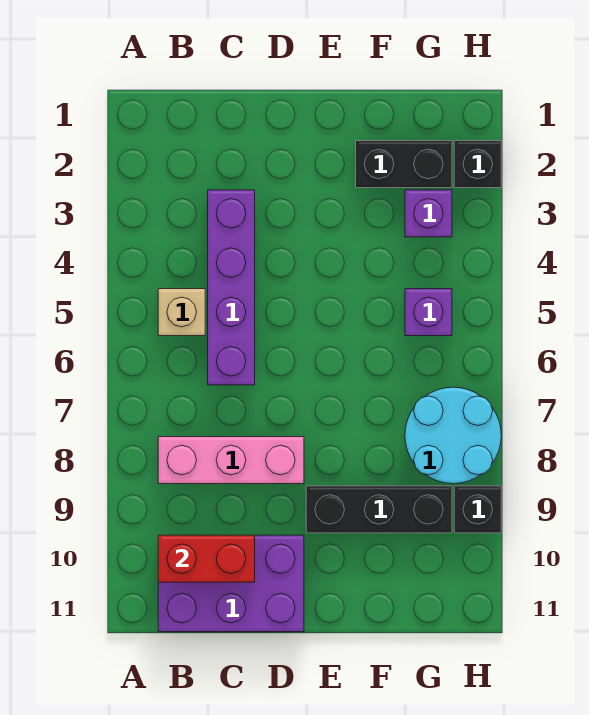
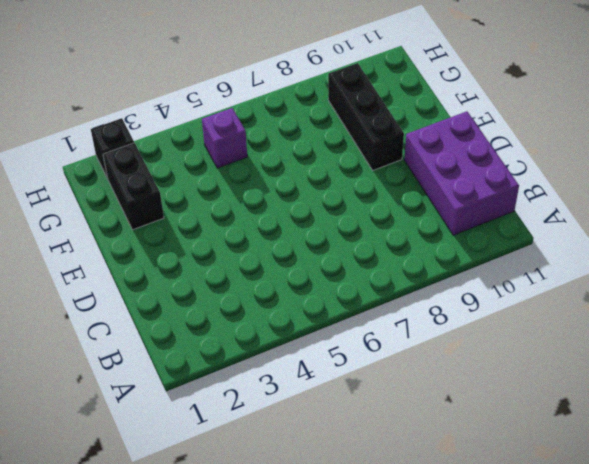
none -> tan 1x1 brick [158,289,205,336]
none -> pink 1x3 brick [158,437,304,484]
none -> purple 1x4 brick [208,190,255,385]

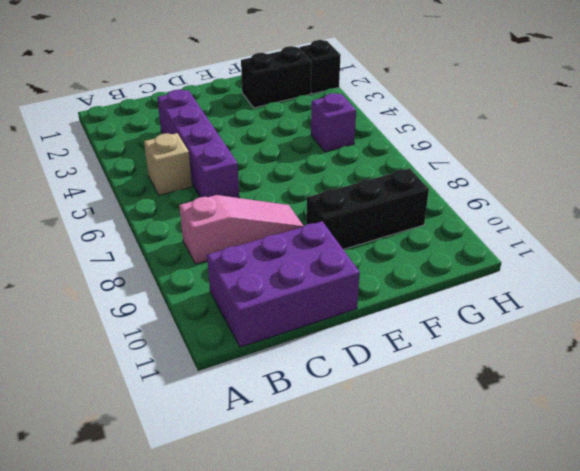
pink 1x3 slope [179,195,303,264] -> pink 1x3 brick [158,437,304,484]
none -> purple 1x1 brick [405,190,452,237]
none -> cyan 2x2 round brick [405,387,501,484]
none -> black 1x1 brick [454,486,501,533]

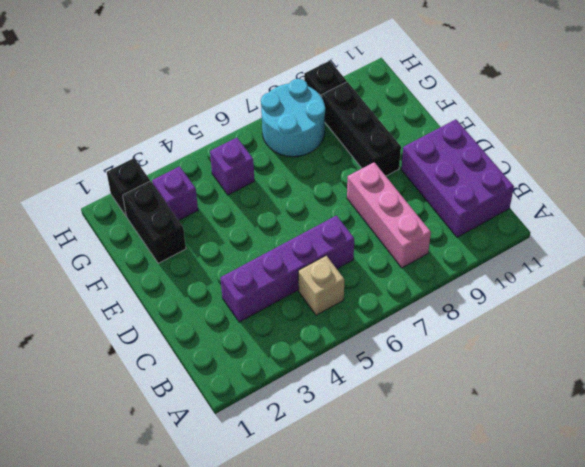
none -> red 1x2 brick [158,535,255,582]

